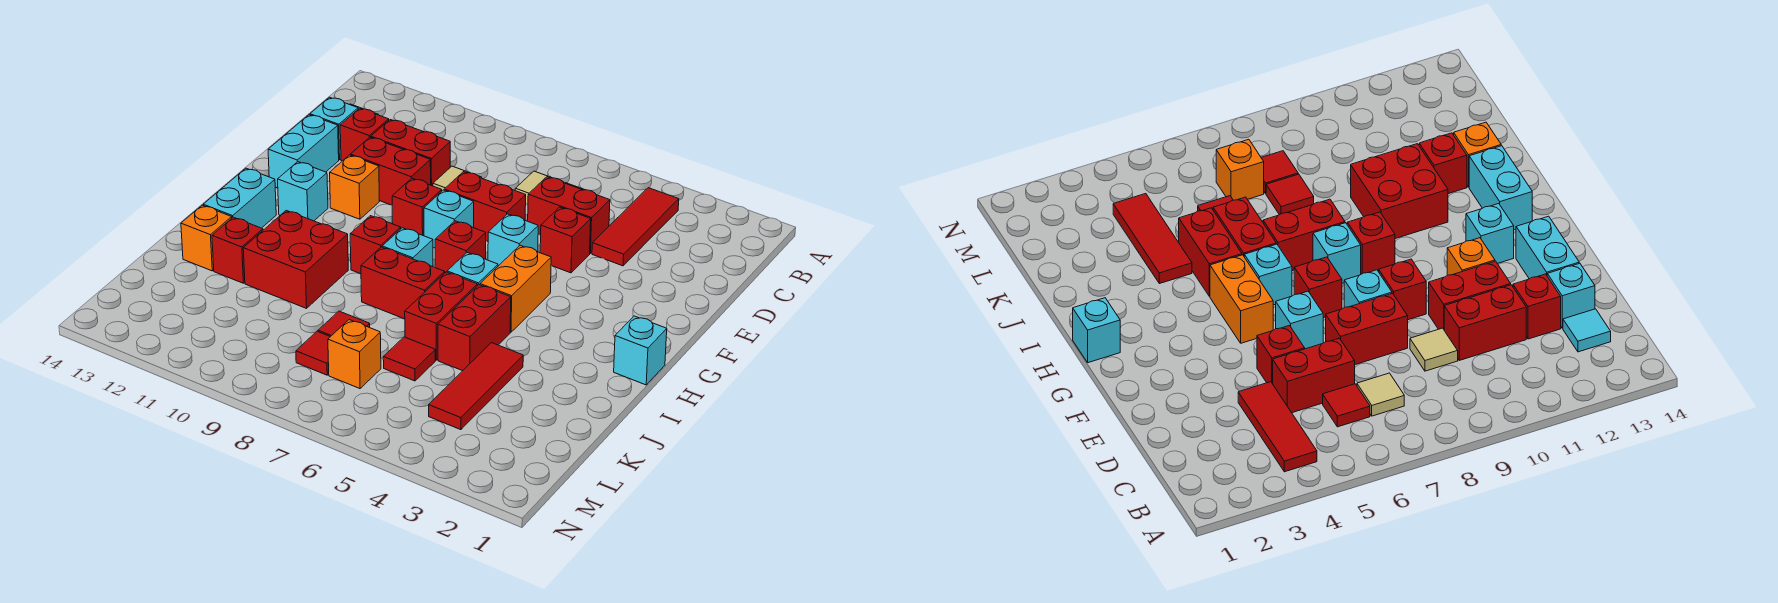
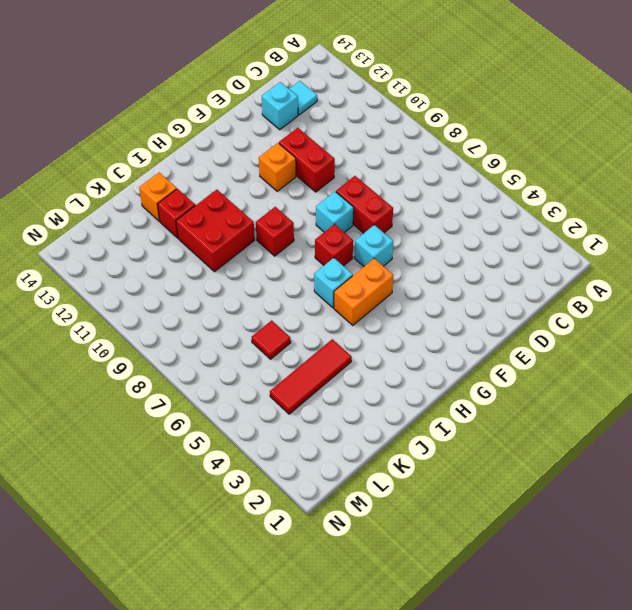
none -> red 1x3 tile [592,188,679,266]
none -> red 1x1 tile [1323,384,1370,427]
none -> tan 1x1 tile [515,171,564,205]
none -> red 1x2 brick [528,177,610,253]

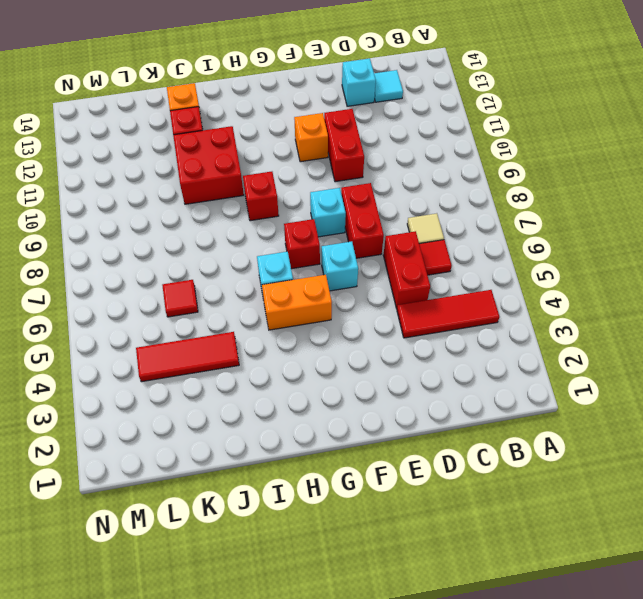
none -> tan 1x1 tile [433,166,482,191]
none -> red 1x2 brick [371,120,450,186]
none -> red 1x1 brick [340,108,389,161]
none -> red 1x1 brick [540,207,591,273]

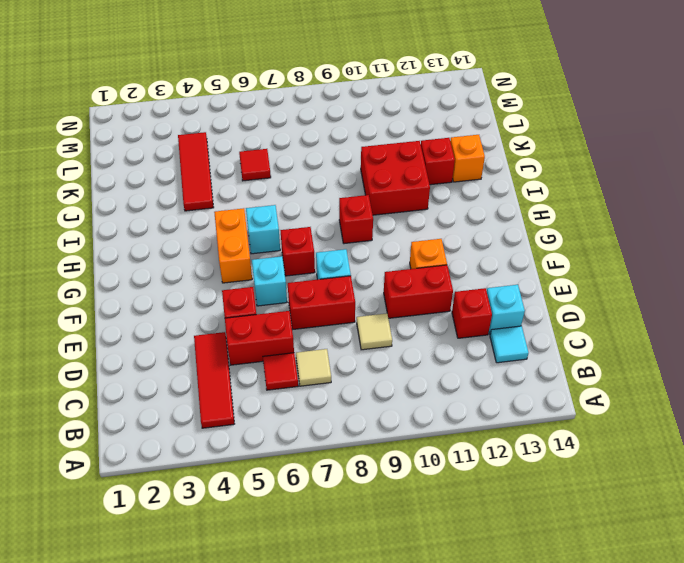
none -> red 1x2 brick [371,120,450,186]
none -> cyan 1x2 brick [268,115,339,188]
none -> red 1x1 brick [392,178,442,236]
none -> cyan 1x1 brick [278,162,328,221]

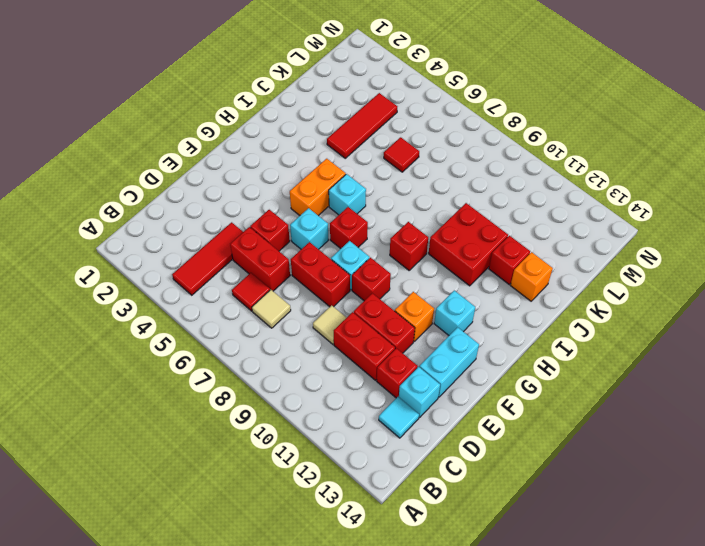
none -> cyan 1x1 brick [614,316,667,385]
none -> cyan 1x1 brick [382,228,433,267]
none -> cyan 1x2 brick [203,168,276,228]
none -> red 1x2 brick [438,285,511,371]

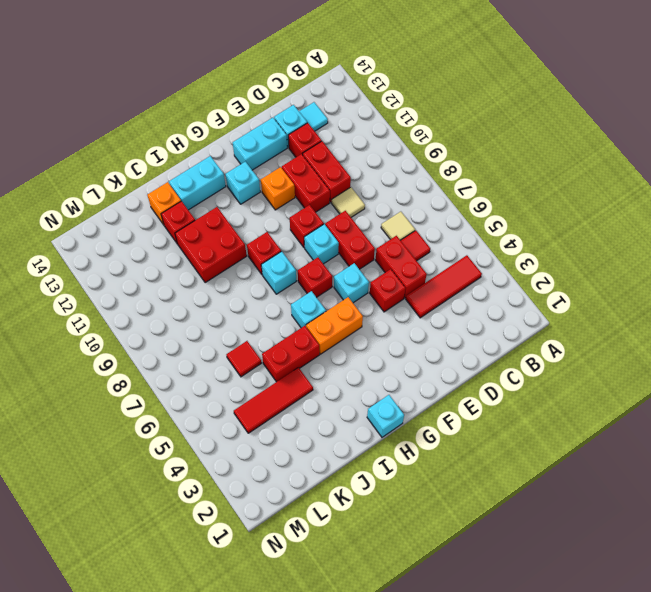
none -> red 1x2 brick [405,272,478,360]
none -> red 1x2 brick [361,247,445,319]
none -> red 1x1 tile [318,311,370,337]
none -> orange 1x1 brick [328,320,381,389]

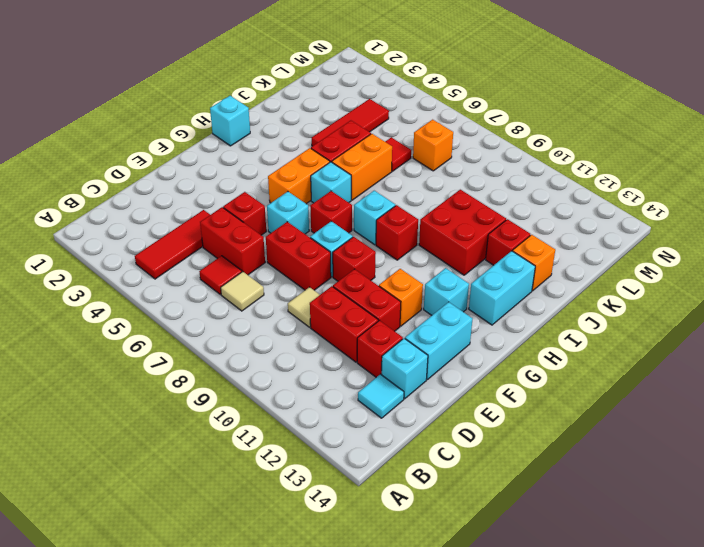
orange 1x2 brick [332,134,392,200] -> red 1x2 brick [405,272,478,360]
none -> red 1x2 brick [361,247,445,319]
none -> red 1x1 tile [318,311,370,337]
none -> red 1x1 tile [296,331,330,375]

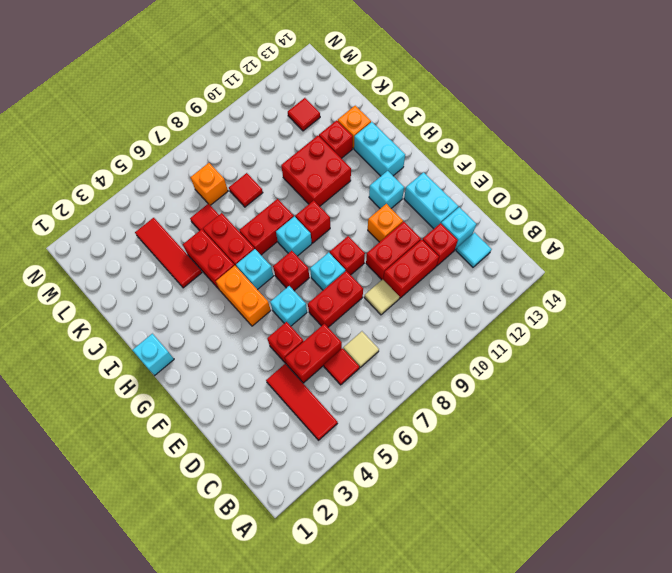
red 1x1 tile [288,98,320,131] -> red 1x1 tile moved to [296,331,330,375]

